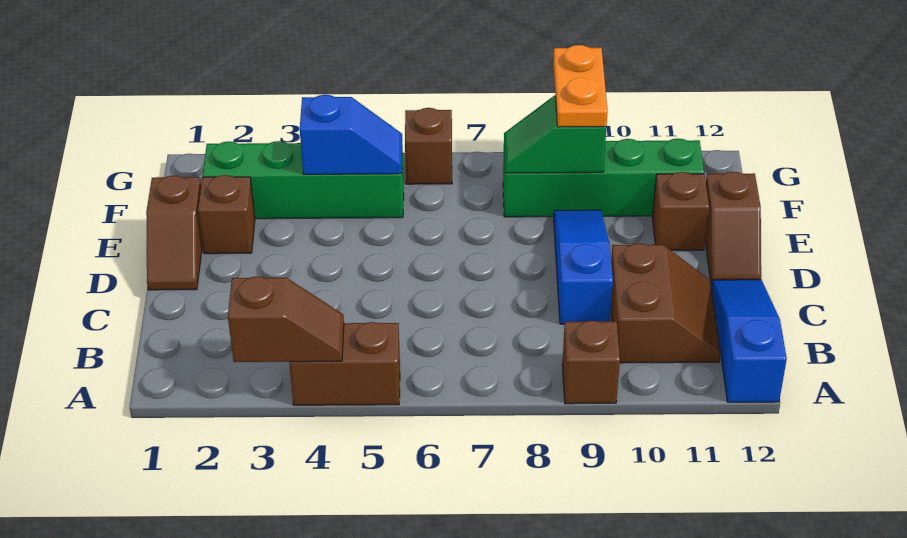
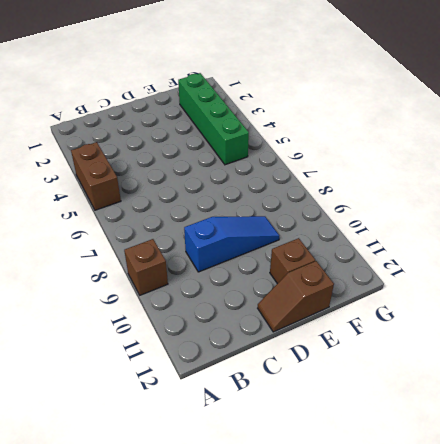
none -> blue 1x3 slope [712,280,787,402]
none -> brown 2x2 slope [611,243,720,363]
none -> brown 1x2 slope [146,175,203,290]

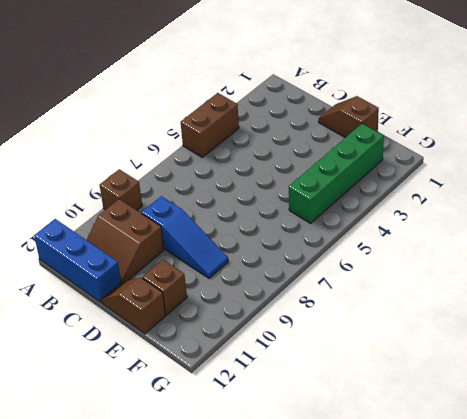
blue 1x3 brick [34,219,121,303] -> blue 1x3 slope [712,280,787,402]
none -> brown 1x1 brick [198,175,255,254]
none -> green 1x4 brick [503,138,704,217]
none -> brown 1x1 brick [405,108,452,184]

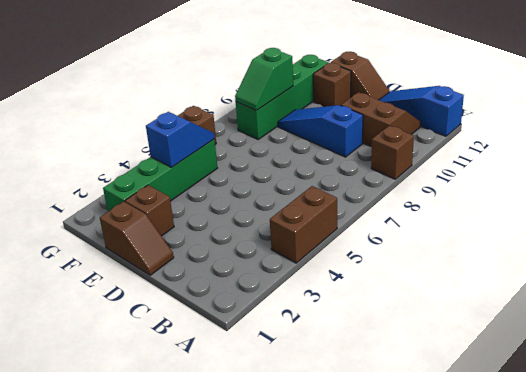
none -> brown 1x2 slope [228,277,344,362]
none -> orange 1x2 plate [553,45,608,127]

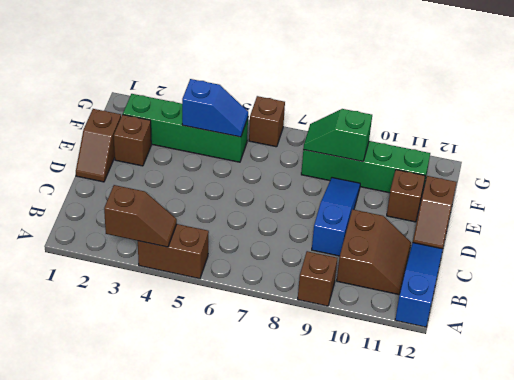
none -> orange 1x2 plate [553,45,608,127]

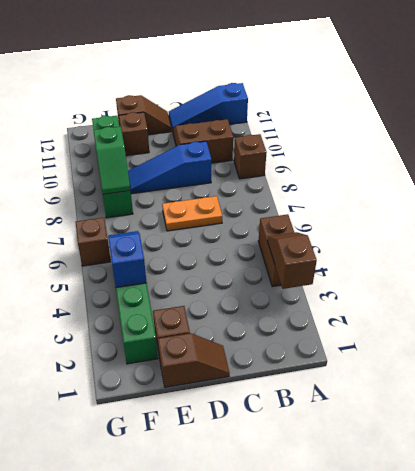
orange 1x2 plate [162,196,222,231] -> orange 1x2 plate moved to [553,45,608,127]

